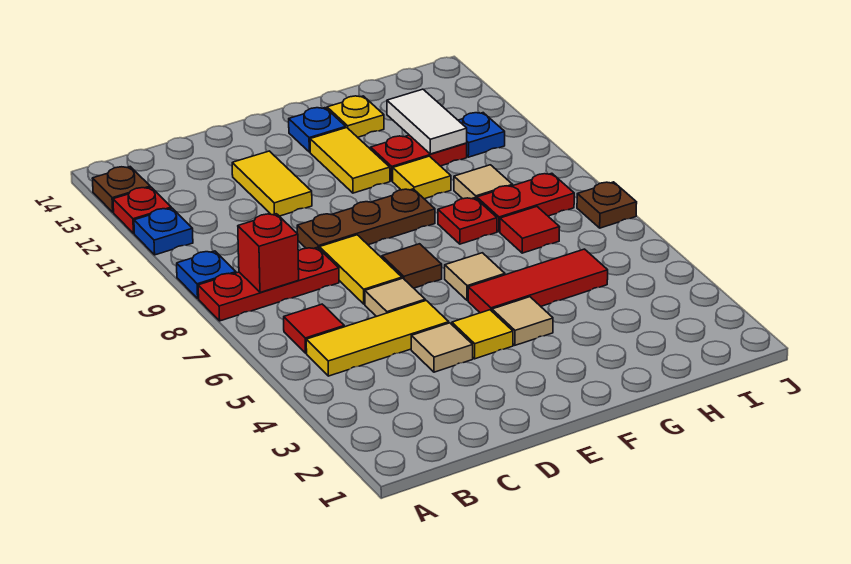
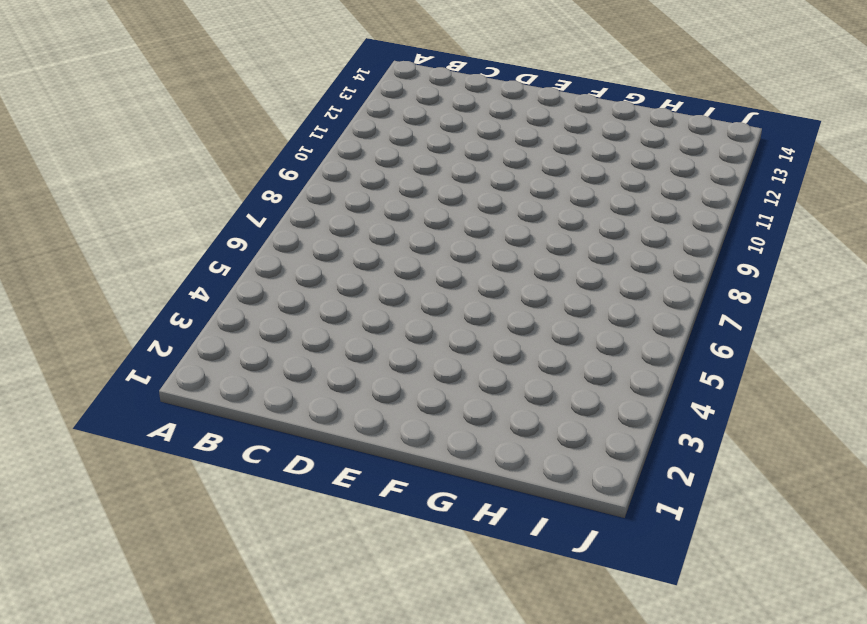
none -> red 1x3 plate [198,247,339,321]
none -> blue 1x1 plate [177,251,236,299]
none -> blue 1x1 plate [134,208,193,255]
none -> red 1x1 plate [113,187,171,233]

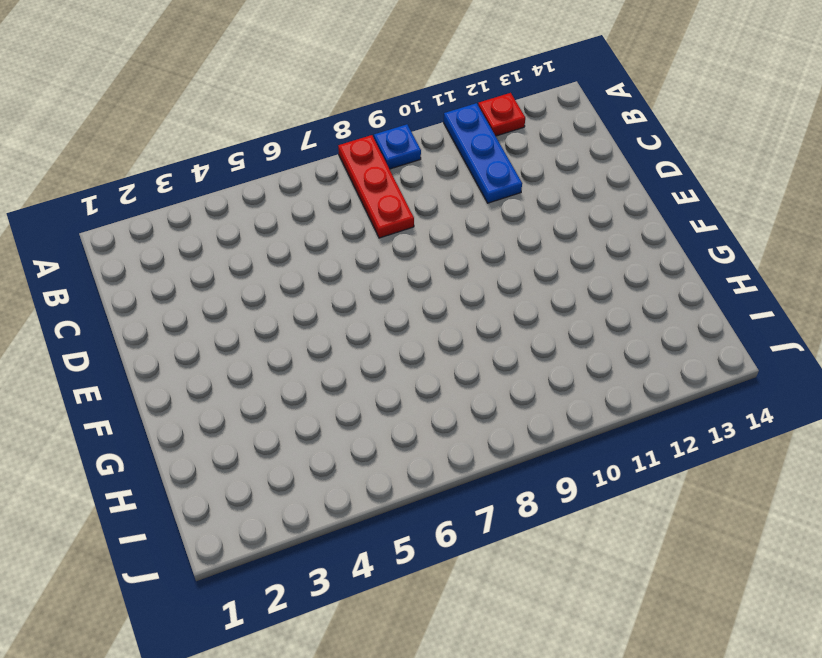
blue 1x3 plate [444,103,522,203] -> blue 1x1 plate [134,208,193,255]
none -> brown 1x1 plate [92,167,150,212]
none -> yellow 1x3 tile [306,301,449,376]
none -> red 1x1 tile [284,304,344,353]
none -> tan 1x1 tile [411,323,473,372]

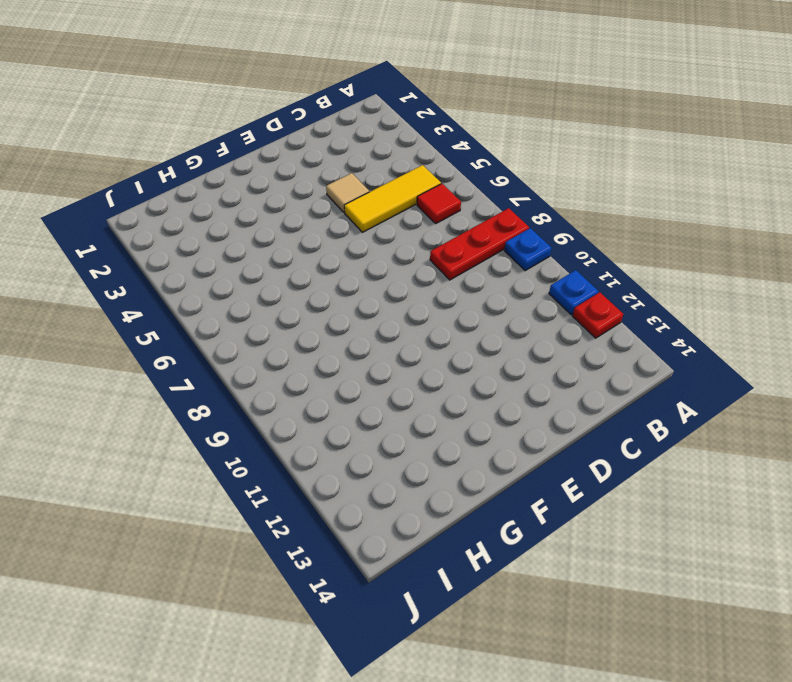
none -> brown 1x1 plate [92,167,150,212]
none -> tan 1x1 tile [365,278,425,317]
none -> yellow 1x2 tile [319,235,402,304]
none -> brown 1x3 plate [297,189,435,249]

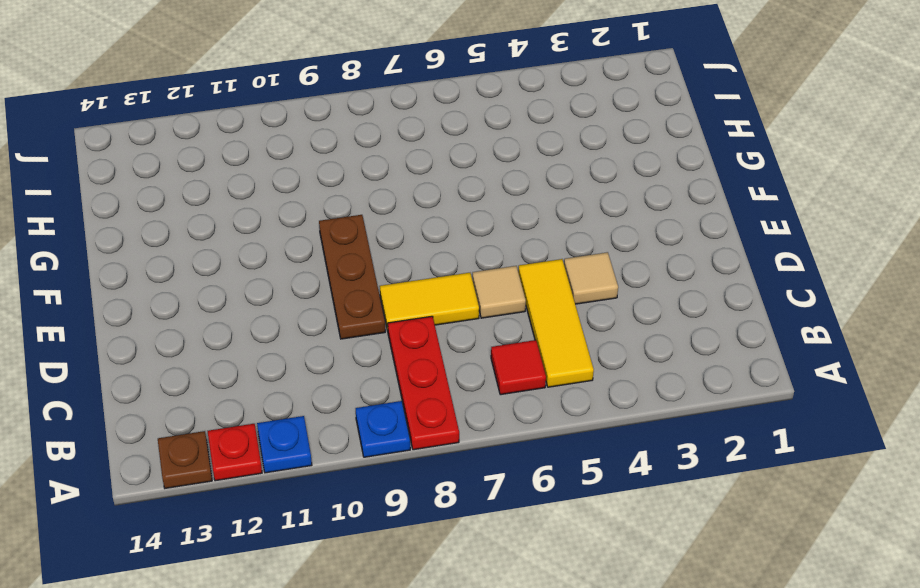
none -> yellow 1x2 tile [232,151,312,216]
none -> yellow 1x1 tile [452,310,513,359]
none -> brown 1x1 tile [382,244,442,288]
none -> tan 1x1 tile [492,297,553,345]

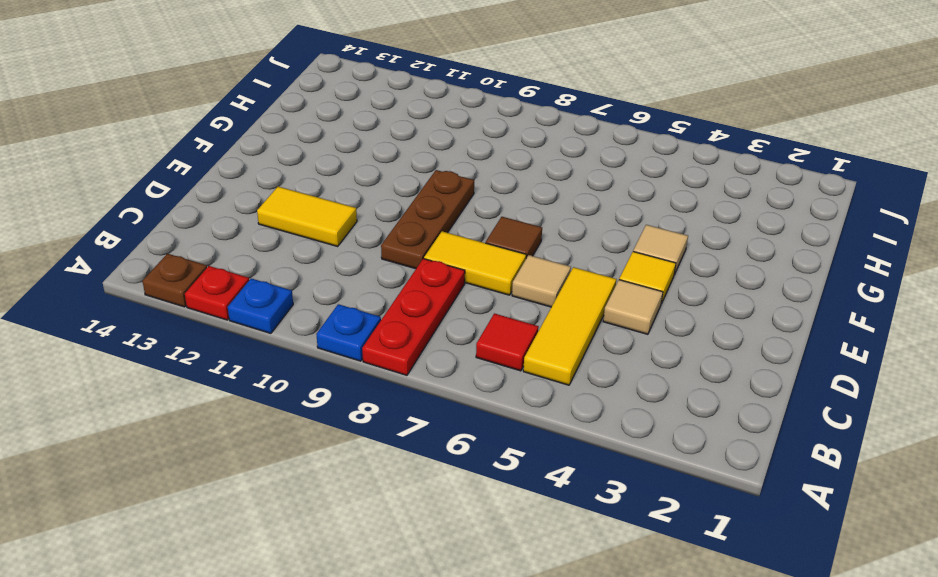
none -> red 1x3 tile [468,249,608,313]
none -> tan 1x1 tile [445,253,505,301]
none -> yellow 1x2 tile [310,128,390,193]
none -> blue 1x1 plate [289,108,346,152]

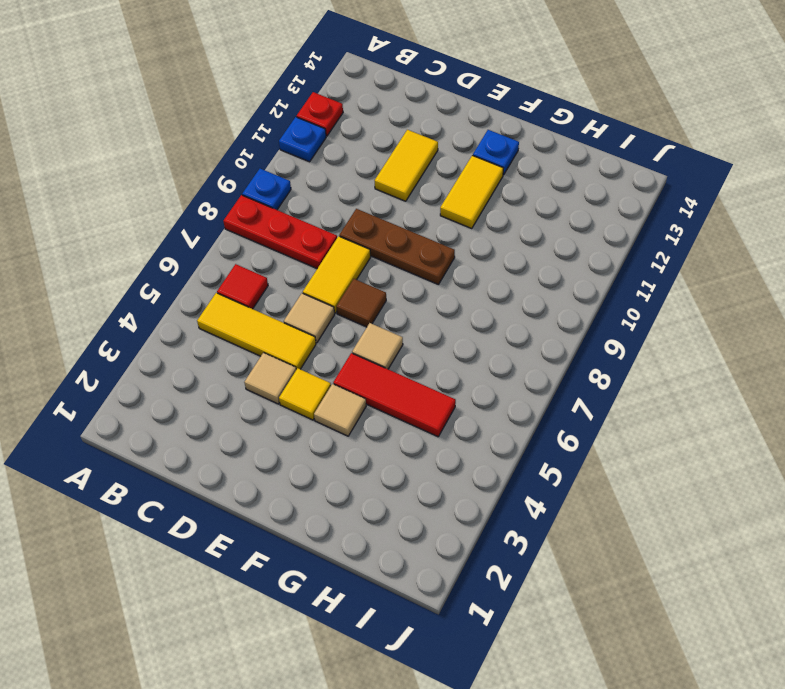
none -> brown 1x1 plate [92,167,150,212]
none -> red 1x1 plate [438,198,497,244]
none -> yellow 1x1 tile [393,156,451,199]
none -> red 1x2 plate [371,135,467,181]

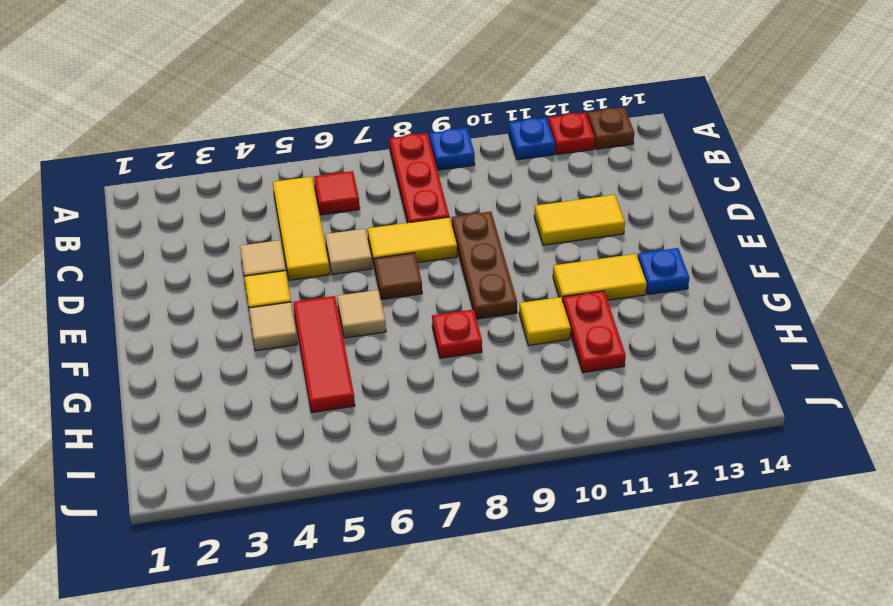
none -> yellow 1x1 plate [327,96,384,137]
none -> red 1x1 tile [500,207,560,253]
none -> red 1x2 plate [477,173,574,232]
none -> tan 1x1 tile [454,165,513,199]

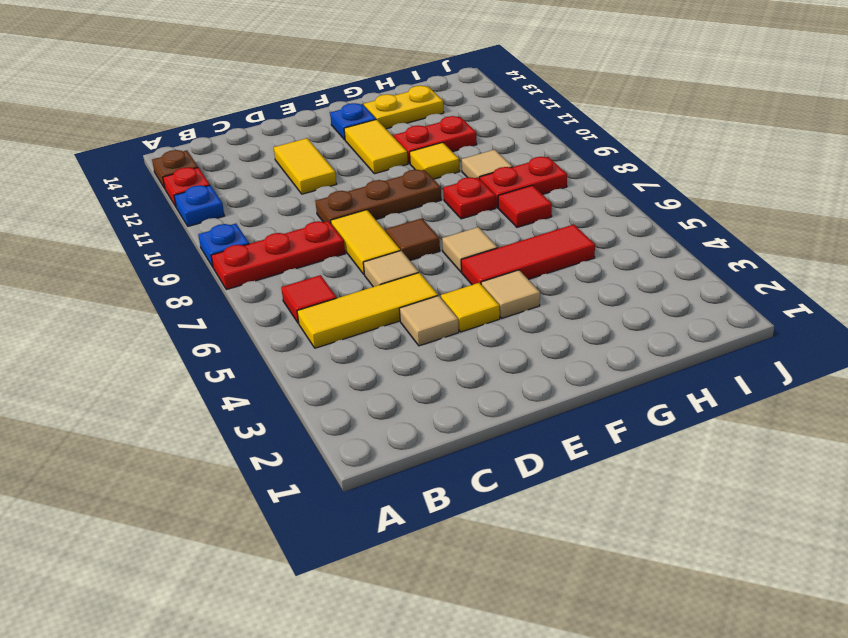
yellow 1x2 plate [364,86,444,129] -> yellow 1x1 plate [327,96,384,137]
none -> blue 1x1 plate [458,113,505,157]
none -> brown 1x1 plate [577,182,637,228]
none -> red 1x1 brick [238,214,299,292]
none -> white 1x2 tile [387,89,467,154]

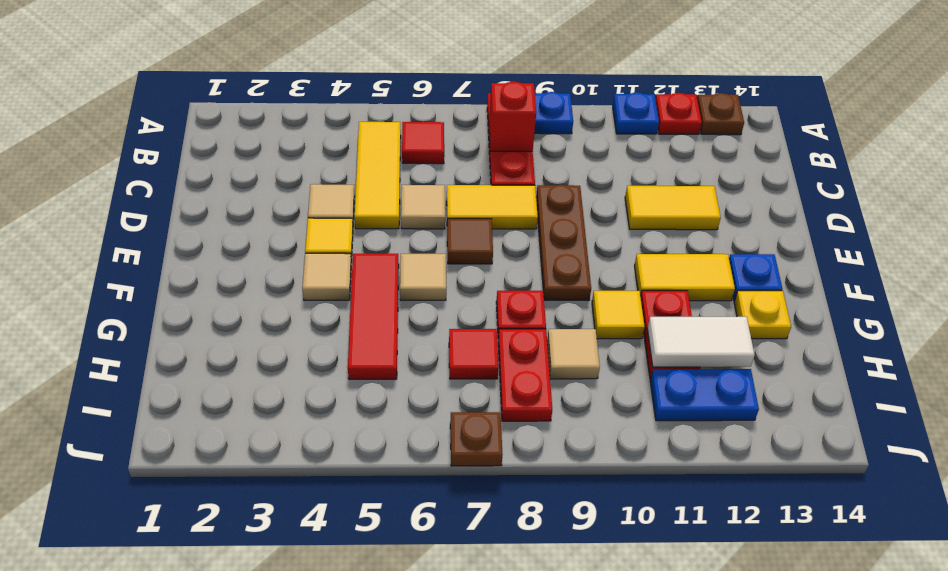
blue 1x2 plate [650,369,759,421] -> blue 1x1 plate [458,113,505,157]

